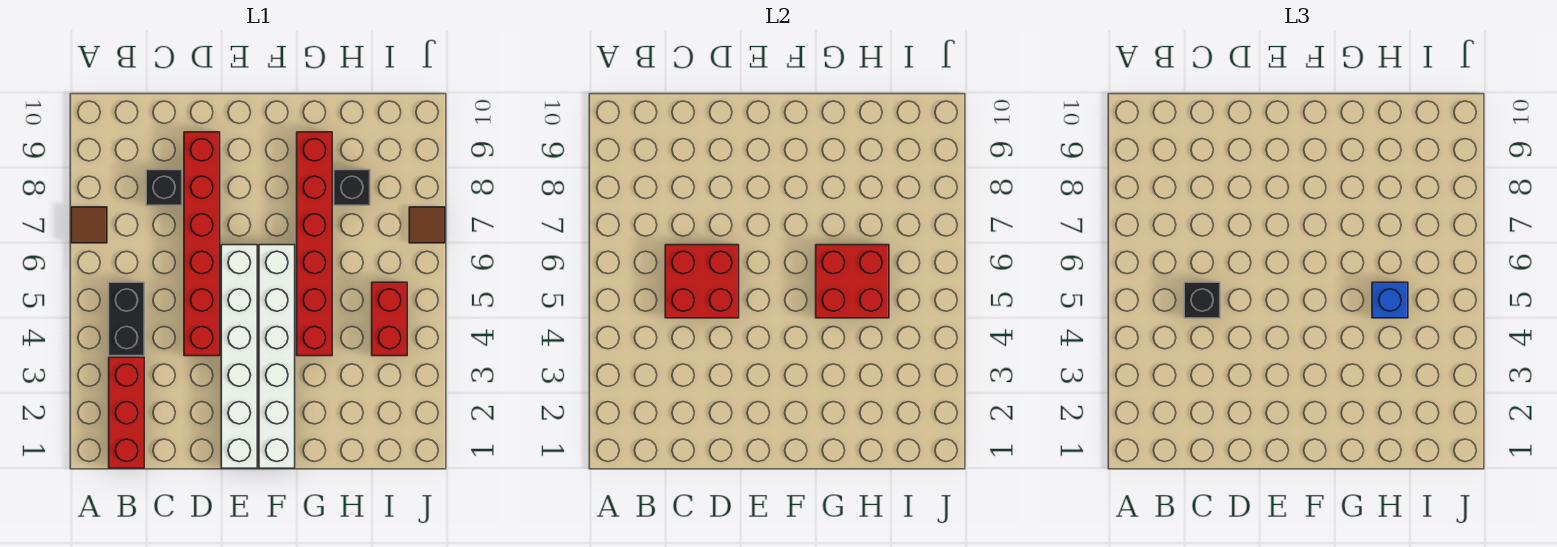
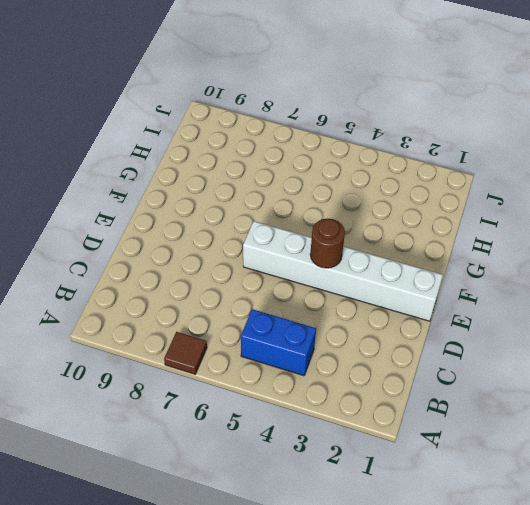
blue 1x2 brick [241,309,316,376] -> black 1x2 brick [109,282,144,356]
brown 1x1 round brick [310,219,345,268] -> none
none -> red 1x3 brick [109,357,144,468]
none -> black 1x1 brick [146,170,182,205]
none -> red 1x6 brick [184,132,220,356]

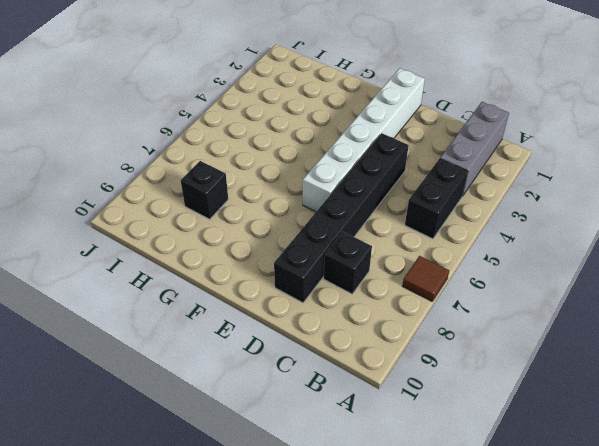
grey 1x3 brick [440,102,509,196] -> red 1x3 brick [109,357,144,468]
black 1x6 brick [274,133,409,303] -> red 1x6 brick [184,132,220,356]
none -> white 1x6 brick [259,245,295,468]
none -> red 1x6 brick [297,132,332,356]
none -> red 1x2 brick [372,282,407,356]

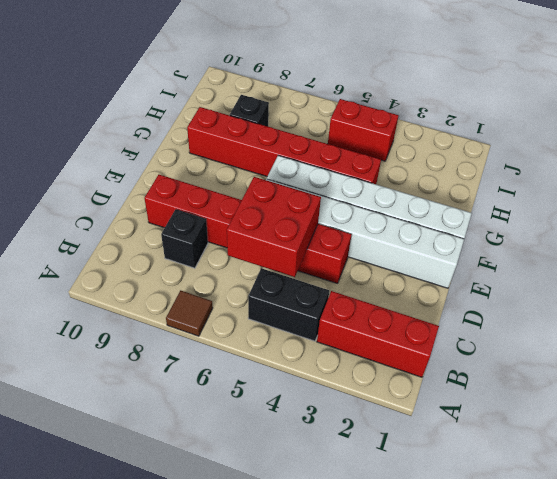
none -> brown 1x1 tile [409,207,445,243]
none -> red 2x2 brick [816,245,889,318]
none -> black 1x1 brick [1184,282,1220,318]

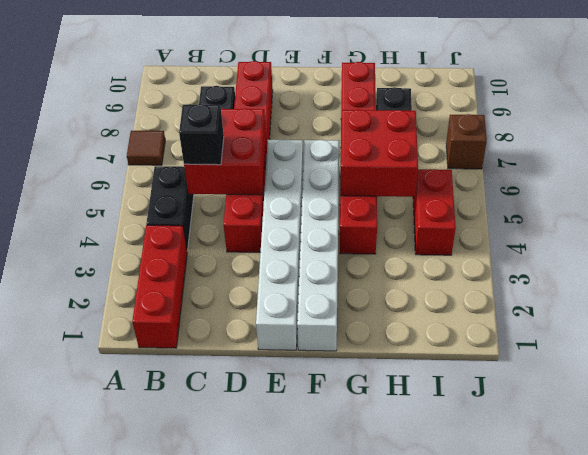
brown 1x1 brick [446,114,487,169] -> brown 1x1 tile [409,207,445,243]
none -> blue 1x1 brick [1372,282,1408,318]

